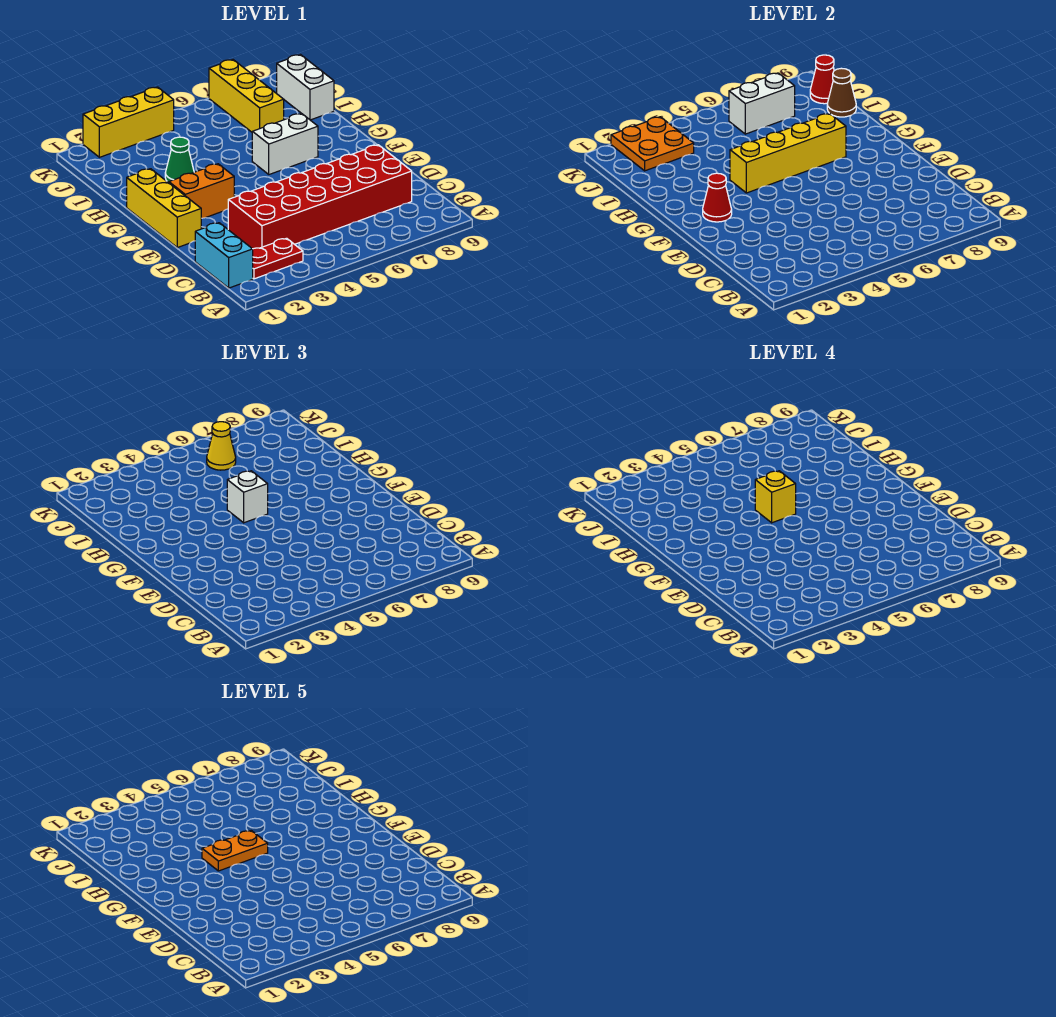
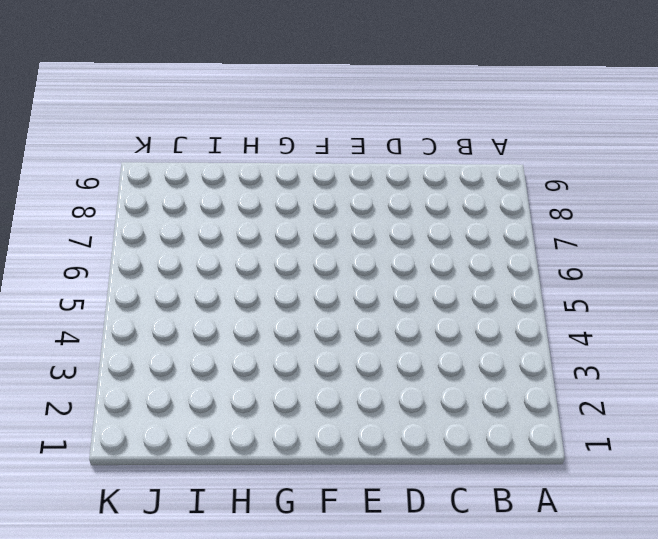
none -> cyan 1x2 brick [195,223,253,288]
none -> red 1x2 plate [253,238,303,279]
none -> red 2x6 brick [228,145,412,249]

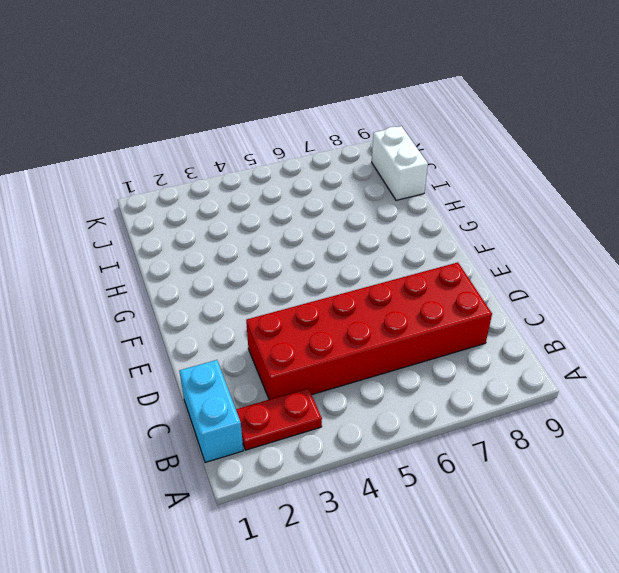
none -> yellow 1x3 brick [127,169,201,248]
none -> orange 1x2 brick [169,164,234,218]
none -> white 1x2 brick [252,113,318,174]

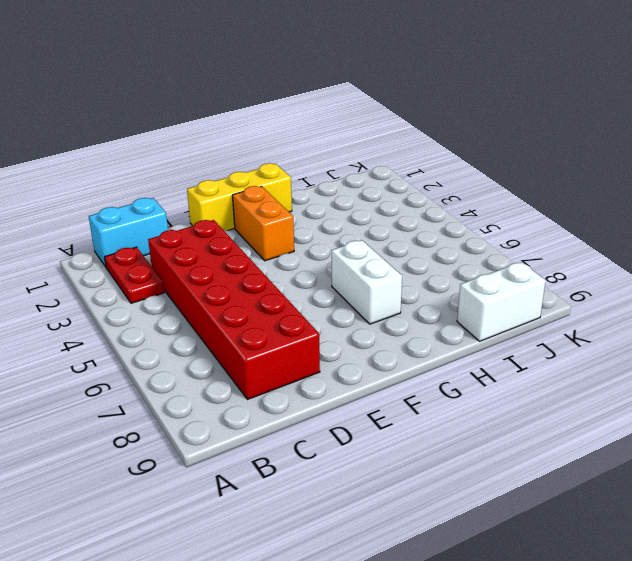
none -> green 1x1 cone [165,137,194,183]
none -> yellow 1x3 brick [209,60,284,132]
none -> yellow 1x3 brick [83,87,174,157]

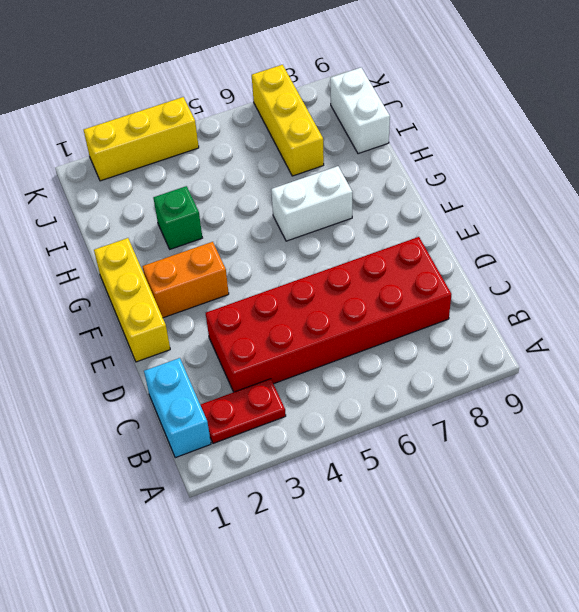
green 1x1 brick [153,186,202,249] -> green 1x1 cone [165,137,194,183]
none -> red 1x1 cone [703,173,732,222]
none -> yellow 1x4 brick [730,113,846,193]
none -> brown 1x1 cone [827,68,856,117]

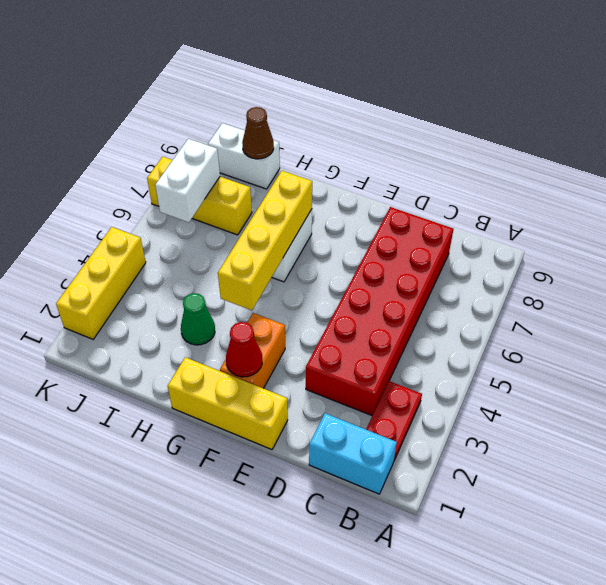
none -> orange 2x2 plate [611,117,694,171]
none -> red 1x1 cone [810,55,834,104]
none -> white 1x1 brick [227,471,268,523]

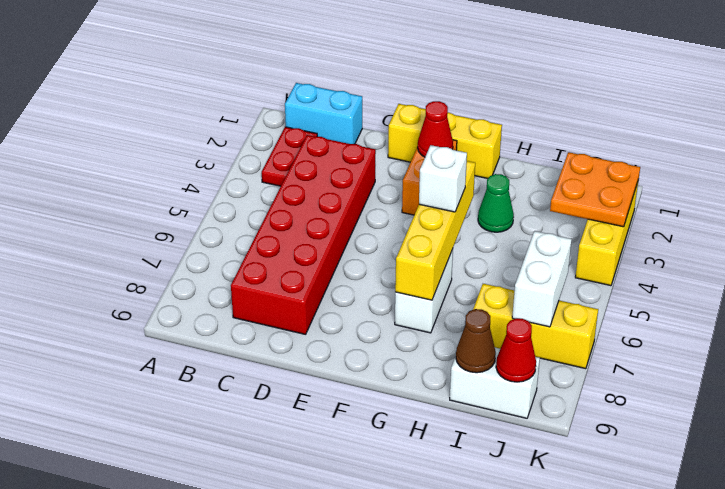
none -> yellow 1x1 cone [207,422,236,470]
none -> yellow 1x1 brick [755,471,796,523]
none -> orange 1x2 plate [202,831,268,871]

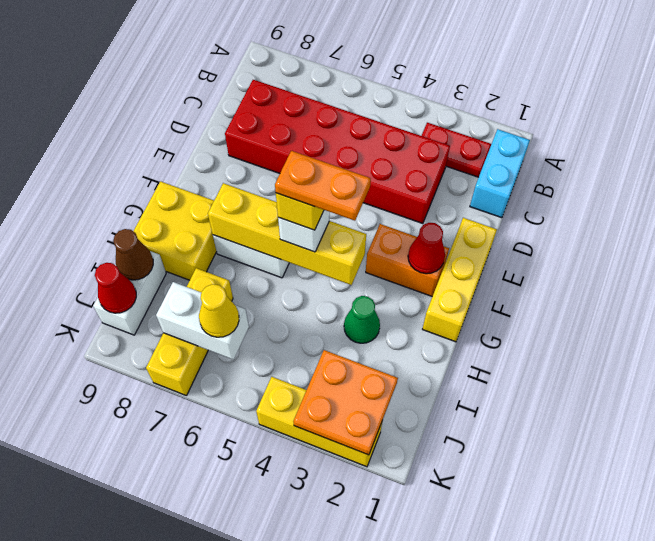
yellow 2x2 brick [133,181,217,280] -> none

